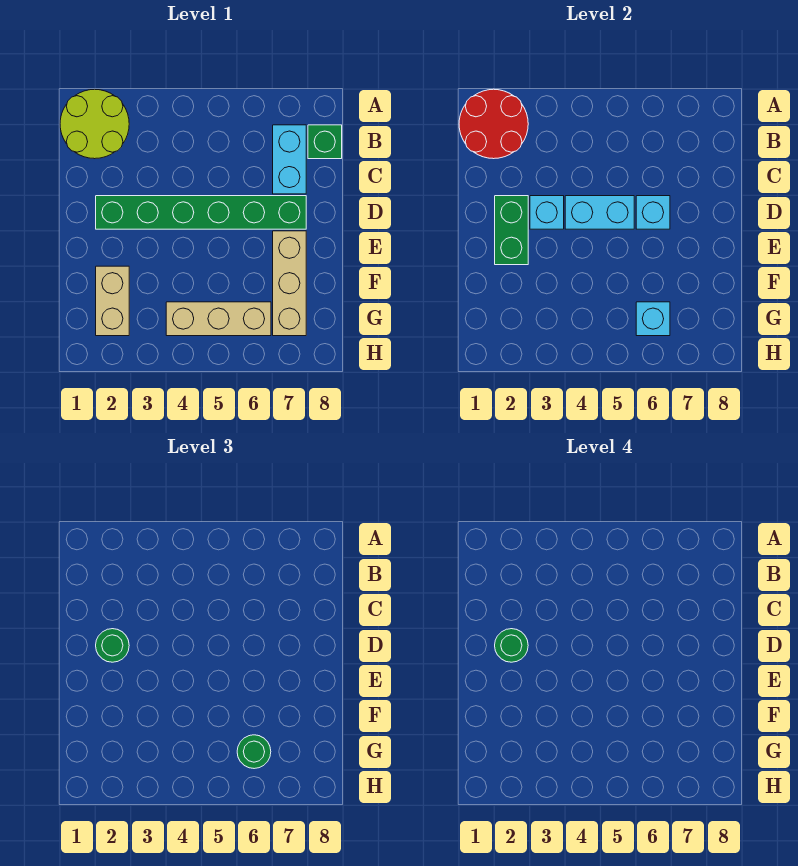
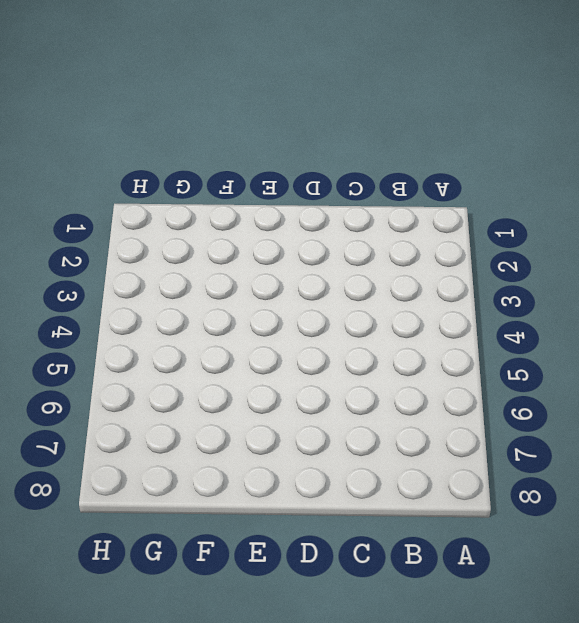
none -> lime 2x2 round brick [60,89,129,159]
none -> cyan 1x2 brick [273,125,306,194]
none -> green 1x1 brick [308,125,342,159]

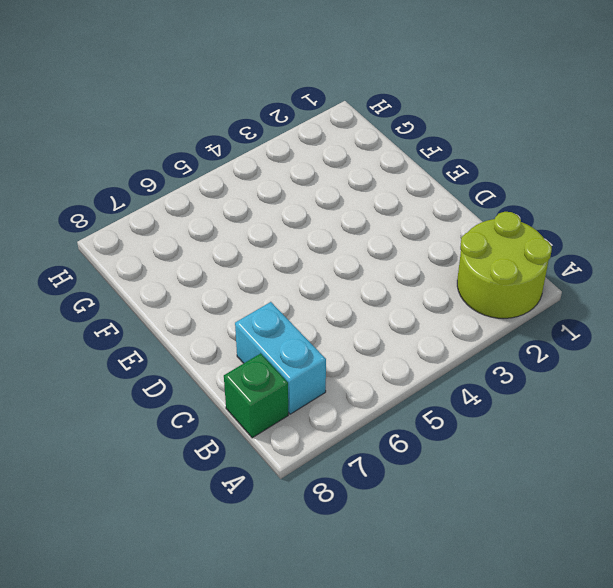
none -> green 1x6 brick [96,196,306,229]
none -> tan 1x3 brick [273,231,306,336]
none -> tan 1x2 brick [96,266,129,336]

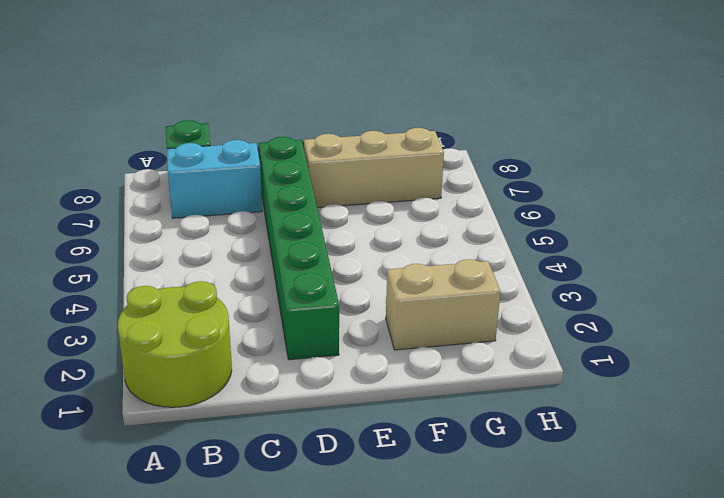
none -> tan 1x3 brick [166,302,271,336]
none -> red 2x2 round brick [459,89,528,159]
none -> green 1x2 brick [495,196,528,265]

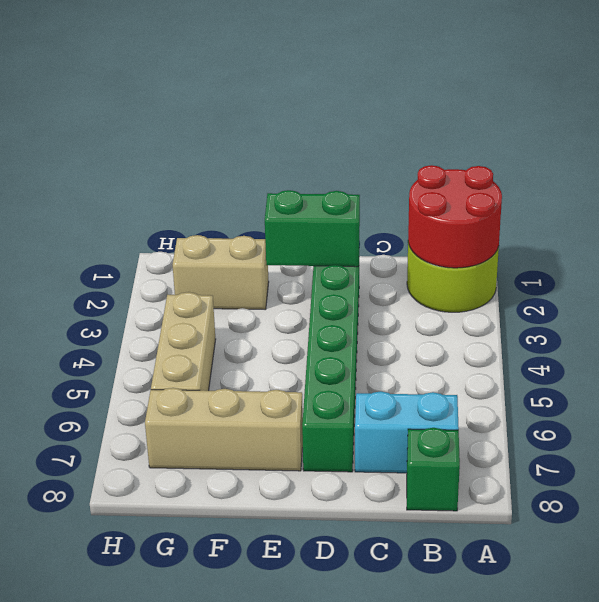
none -> cyan 1x1 brick [530,196,564,229]
none -> cyan 1x2 brick [565,196,634,229]
none -> cyan 1x1 brick [636,196,670,229]

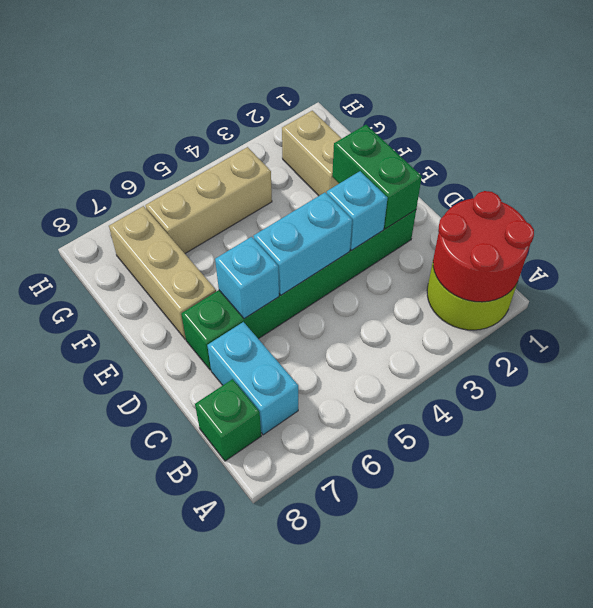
none -> cyan 1x1 brick [636,302,670,336]
none -> green 1x1 round brick [96,629,129,662]
none -> green 1x1 round brick [237,735,271,769]

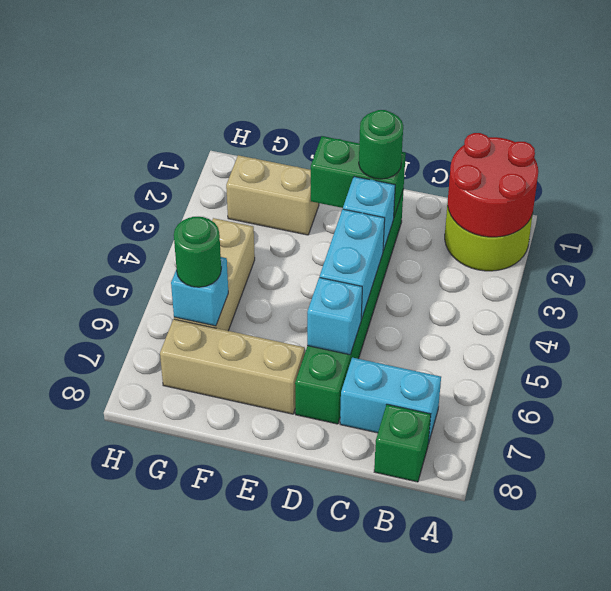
none -> green 1x1 round brick [495,629,528,662]

